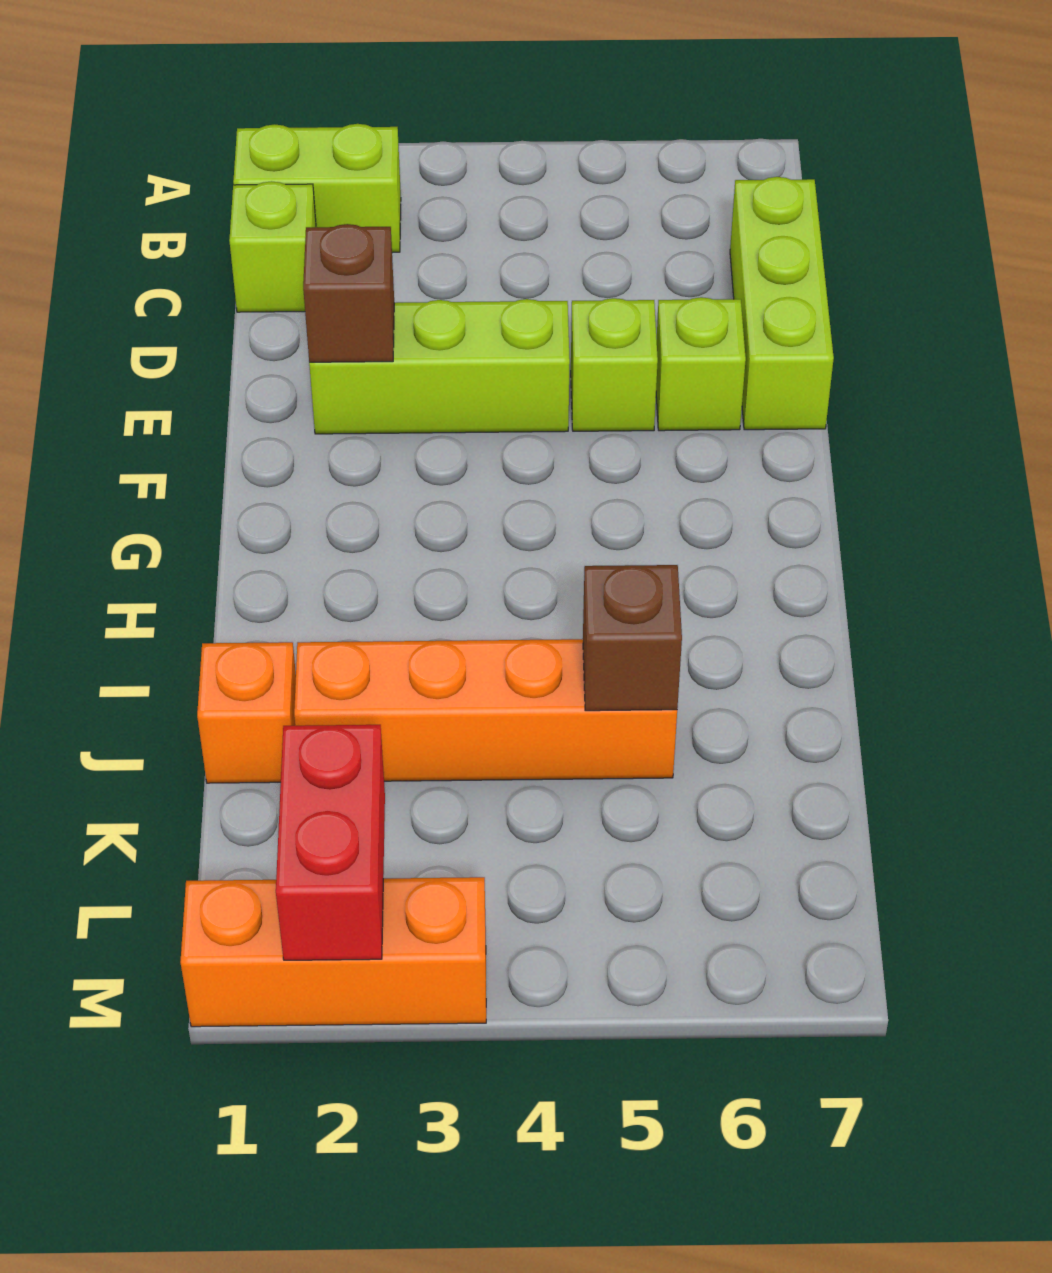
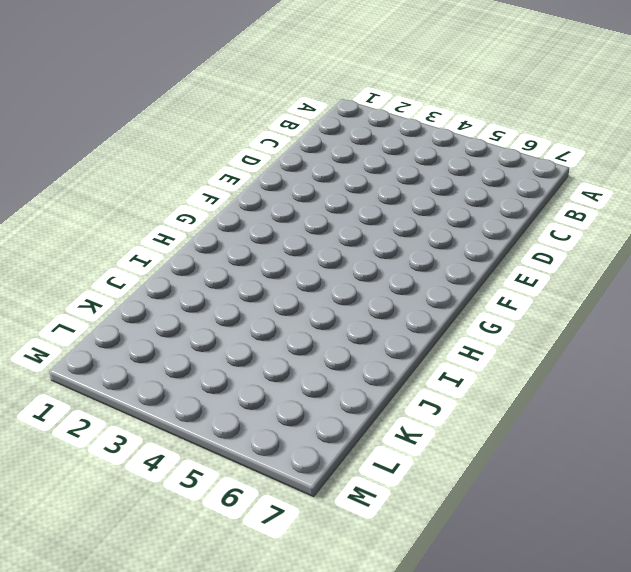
none -> lime 1x2 brick [233,124,401,253]
none -> lime 1x1 brick [229,181,316,312]
none -> lime 1x3 brick [730,177,834,430]

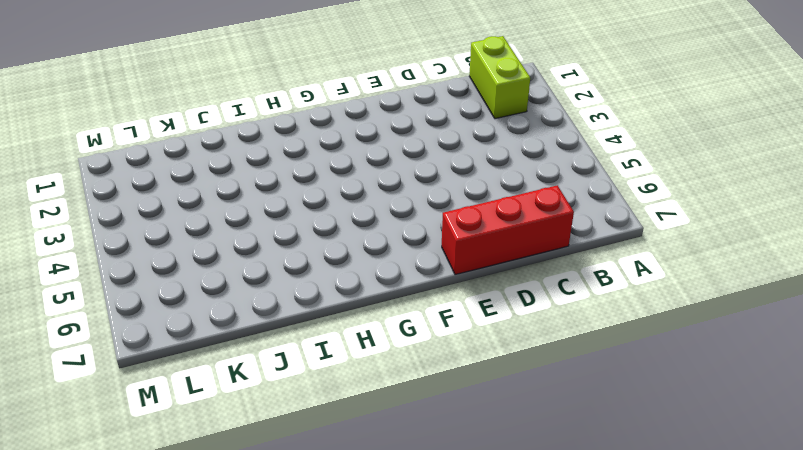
red 1x3 brick [442,185,574,275] -> lime 1x3 brick [730,177,834,430]
none -> lime 1x1 brick [229,181,316,312]
none -> lime 1x3 brick [309,299,570,434]
none -> lime 1x1 brick [571,298,658,431]

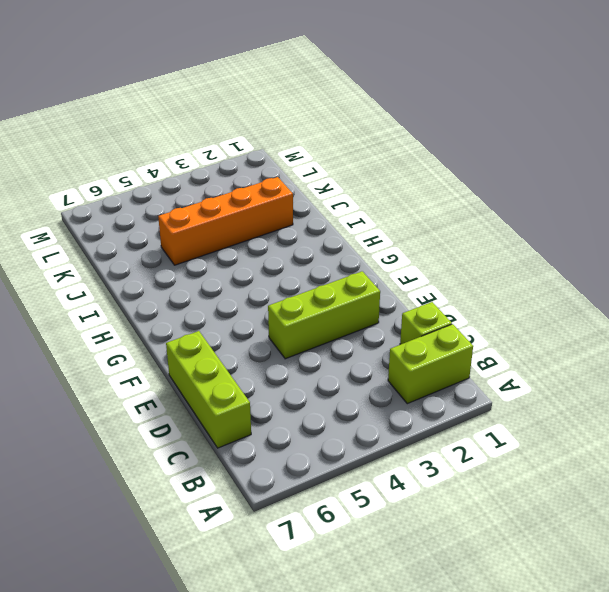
none -> lime 1x1 brick [571,298,658,431]
none -> lime 1x1 brick [656,297,746,431]
none -> orange 1x1 brick [197,642,296,783]

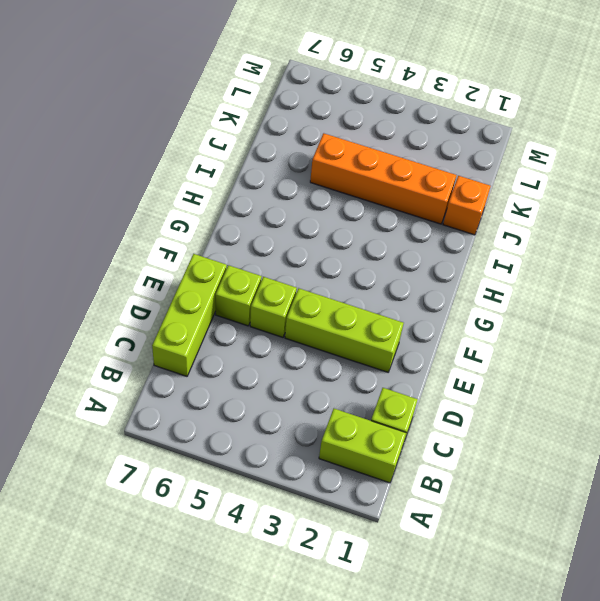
none -> orange 1x3 brick [180,877,486,1027]
none -> brown 1x1 brick [303,224,394,362]
none -> brown 1x1 brick [583,565,682,711]

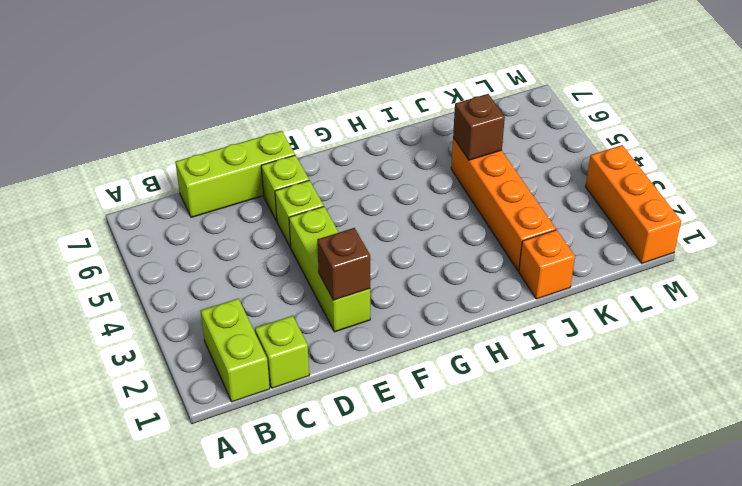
none -> red 1x2 brick [276,725,385,960]

